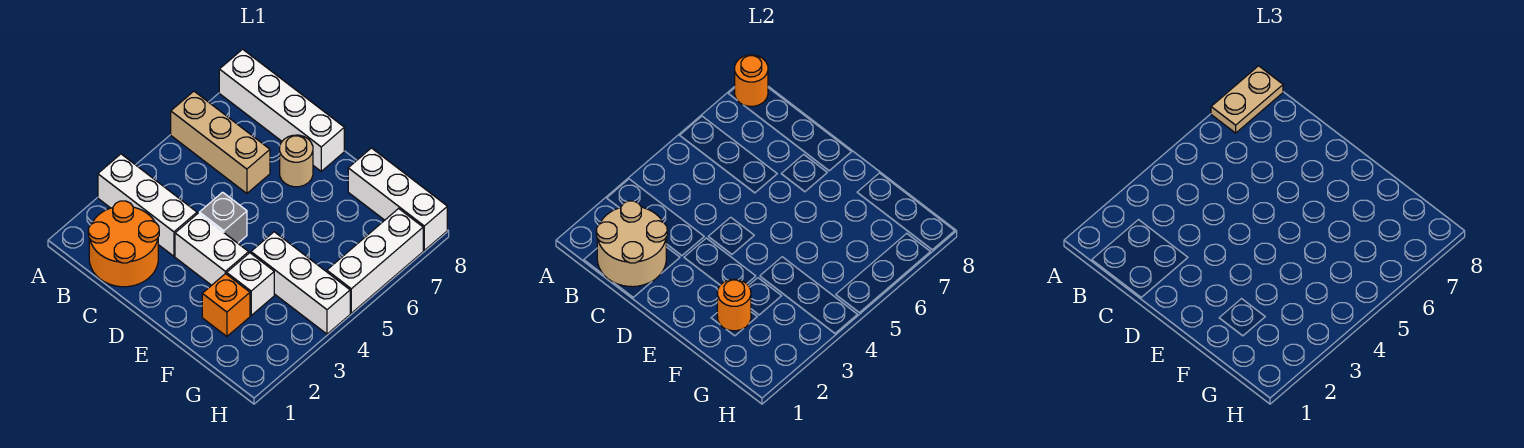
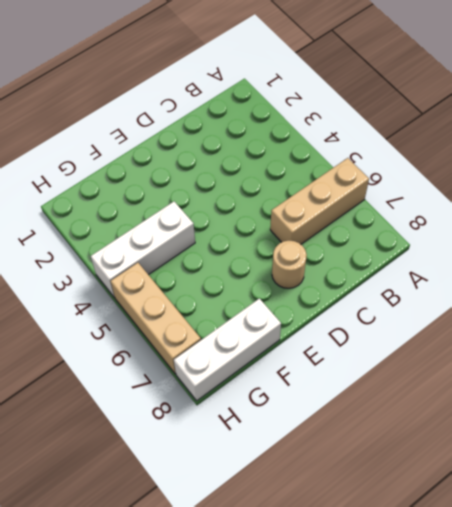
tan 1x3 brick [111,263,201,374] -> white 1x3 brick [327,208,423,313]
none -> white 1x3 brick [98,154,197,256]
none -> white 1x4 brick [219,49,344,171]
none -> orange 2x2 round brick [88,201,159,287]

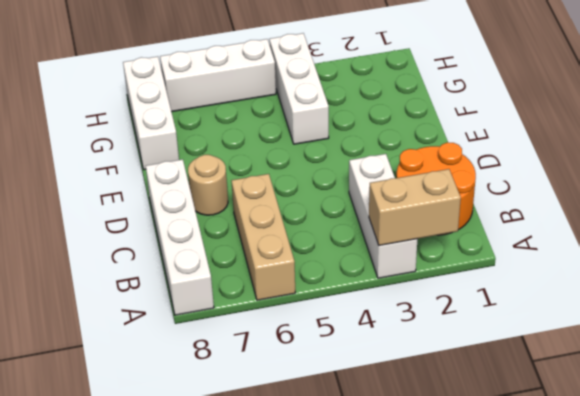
tan 1x2 brick [369,169,461,246] -> none
none -> white 1x2 brick [175,213,249,285]
none -> grey 1x1 brick [199,192,247,243]
none -> orange 1x1 brick [202,273,250,336]

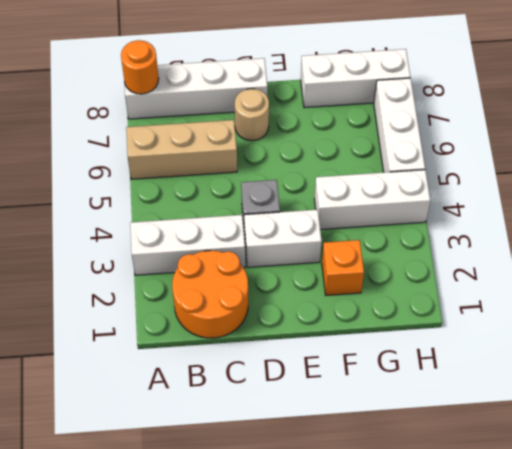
none -> white 1x1 brick [227,253,274,315]
none -> tan 2x2 round brick [596,201,667,287]
none -> orange 1x1 round brick [717,279,751,331]

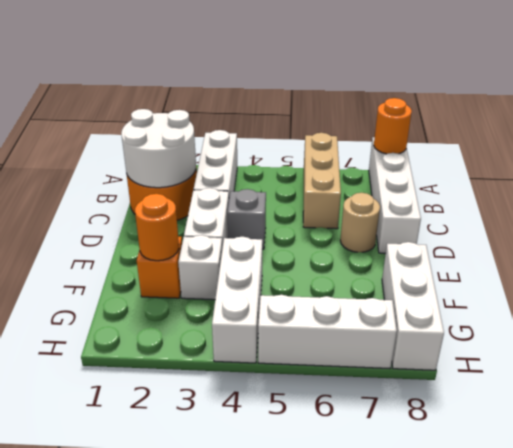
white 2x2 round brick [121,109,196,188] -> tan 2x2 round brick [596,201,667,287]
none -> tan 1x2 plate [1211,66,1283,133]

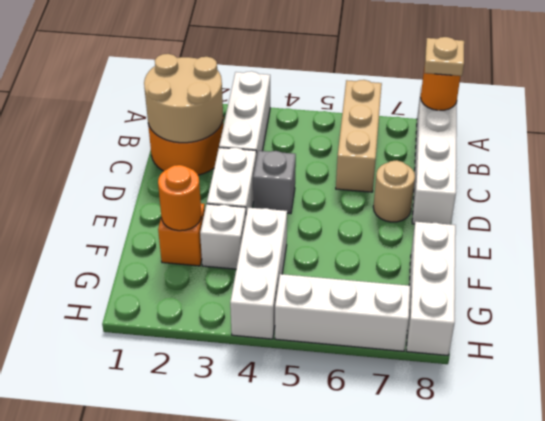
tan 1x1 plate [424,37,464,76] -> tan 1x2 plate [1211,66,1283,133]

